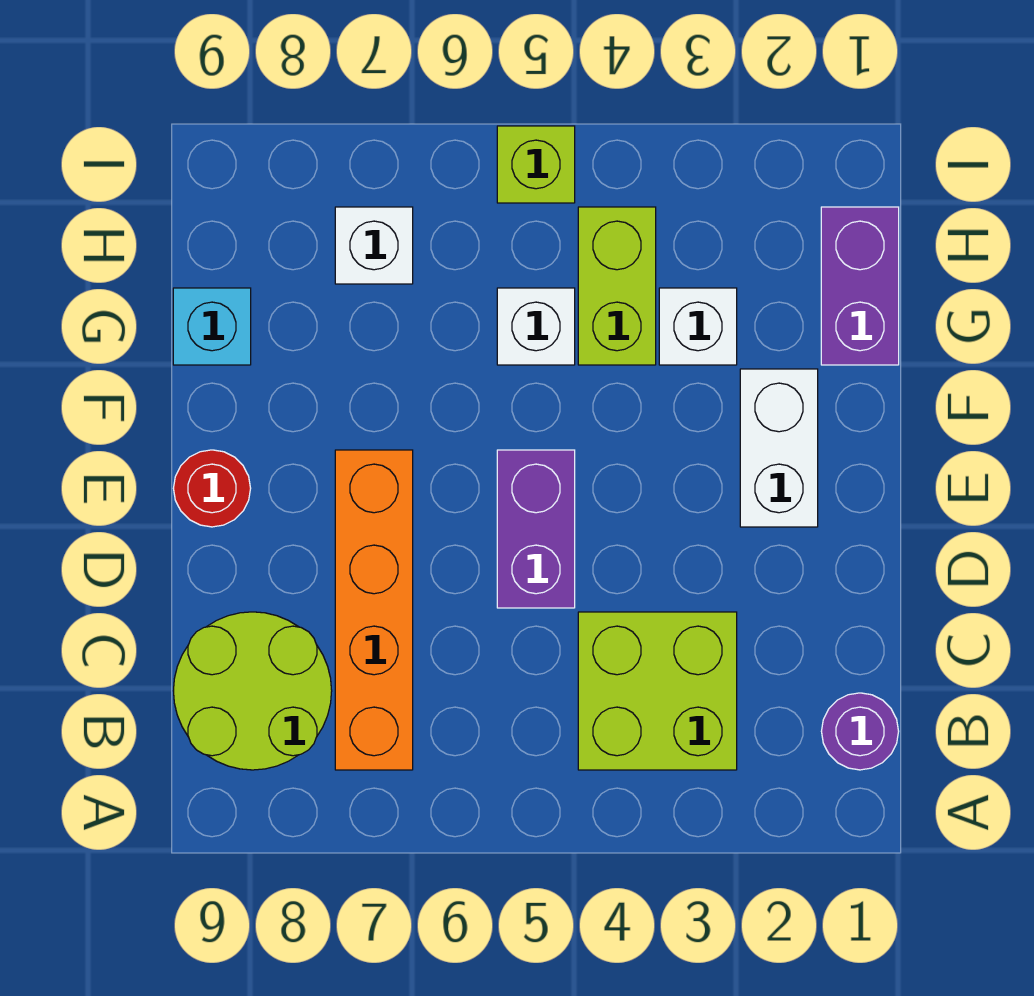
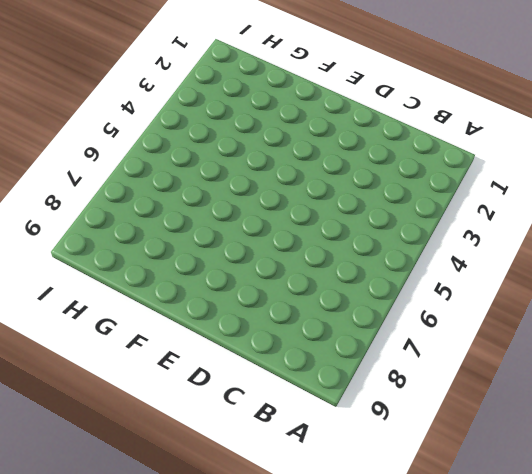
none -> purple 1x1 round brick [821,693,899,770]
none -> lime 2x2 brick [578,612,737,770]
none -> orange 1x4 brick [335,450,413,770]

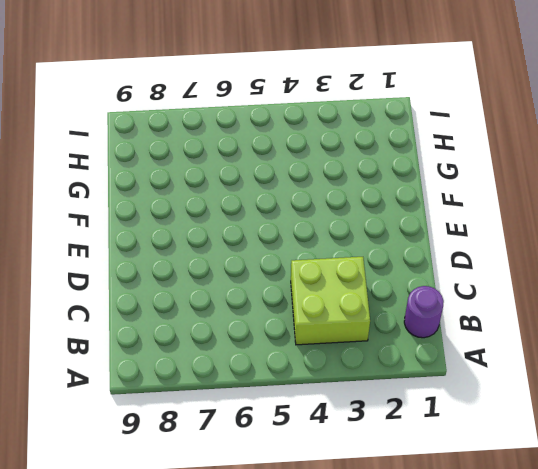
none -> orange 1x4 brick [335,450,413,770]
none -> lime 2x2 round brick [173,612,332,770]
none -> purple 1x2 brick [497,450,575,608]

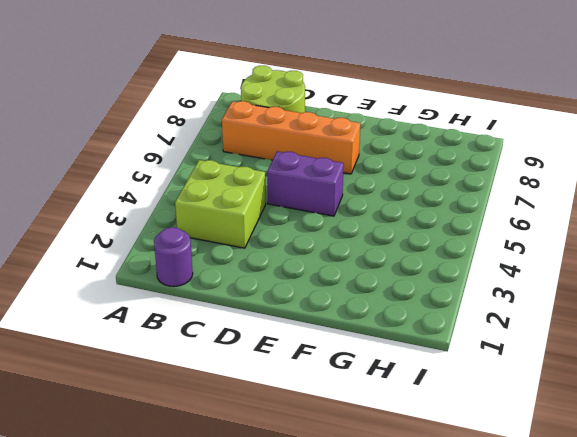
none -> white 1x2 brick [740,369,818,527]
none -> red 1x1 round brick [173,450,251,527]
none -> purple 1x2 brick [821,207,899,365]

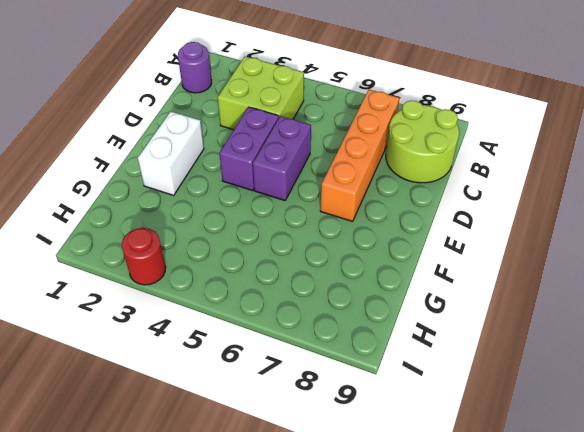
purple 1x2 brick [219,107,279,191] -> purple 1x2 brick moved to [821,207,899,365]
red 1x1 round brick [122,228,166,285] -> red 1x1 round brick moved to [173,450,251,527]
none -> white 1x1 brick [659,288,737,365]
none -> lime 1x2 brick [578,207,656,365]
none -> white 1x1 brick [497,288,575,365]

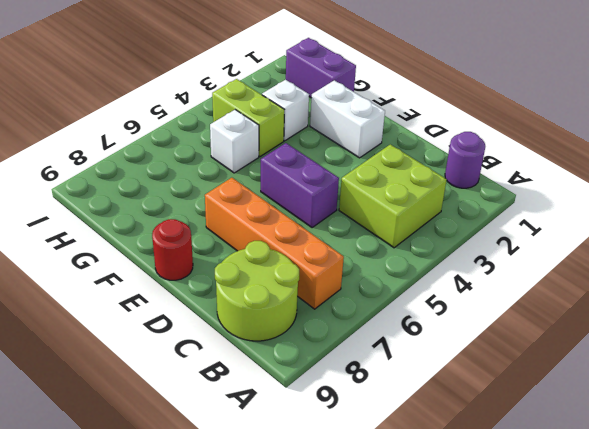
none -> cyan 1x1 brick [173,288,251,365]
none -> white 1x1 brick [335,207,413,284]
none -> lime 1x1 brick [497,126,575,203]

